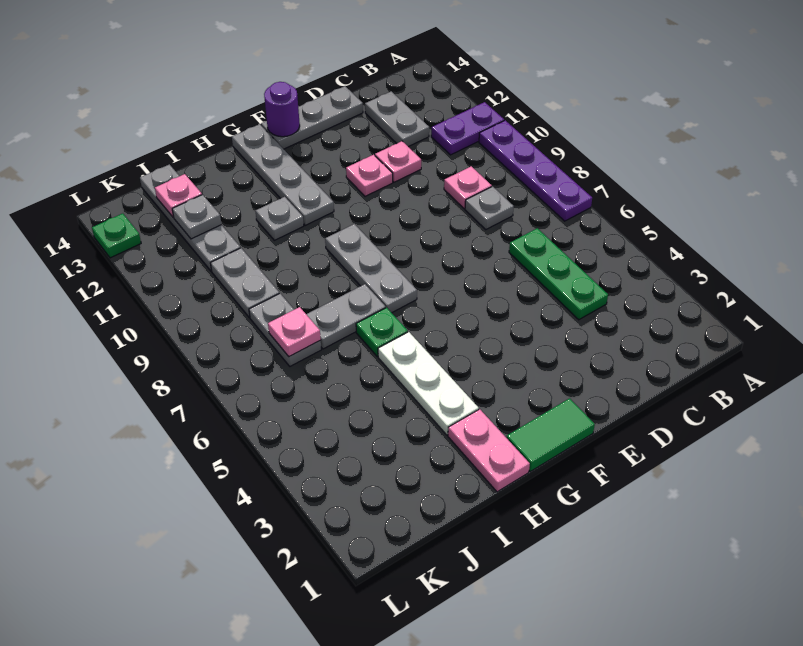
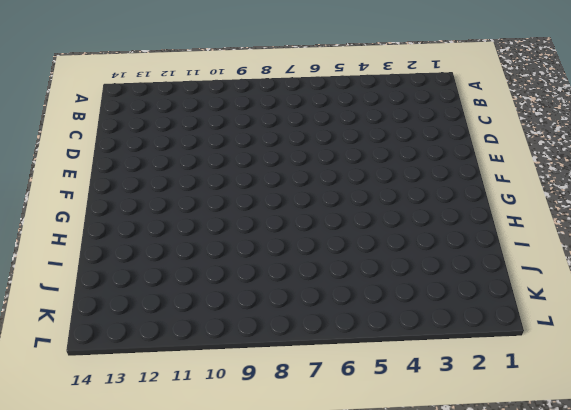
none -> purple 1x4 plate [479,120,592,221]
none -> purple 1x2 plate [431,102,504,155]
none -> green 1x3 plate [509,228,608,320]

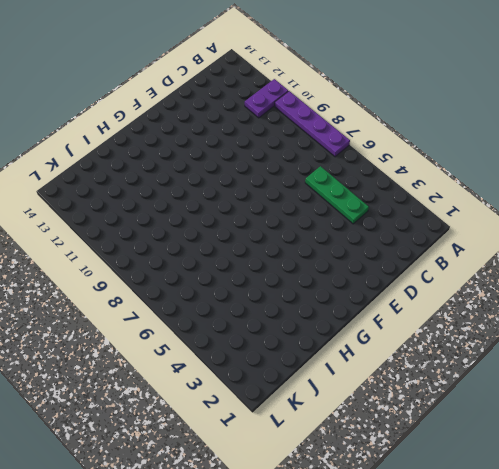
none -> grey 1x1 plate [465,186,514,229]
none -> pink 1x1 plate [444,166,492,209]
none -> grey 1x2 plate [365,91,429,147]

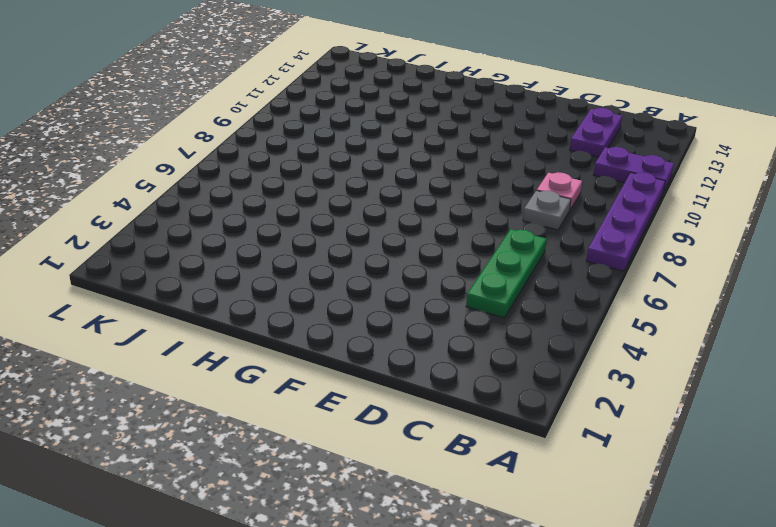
purple 1x2 plate [570,108,622,157] -> grey 1x2 plate [365,91,429,147]
none -> pink 1x1 plate [375,141,421,182]
none -> grey 1x3 plate [261,86,363,149]
none -> pink 1x1 plate [346,155,393,196]

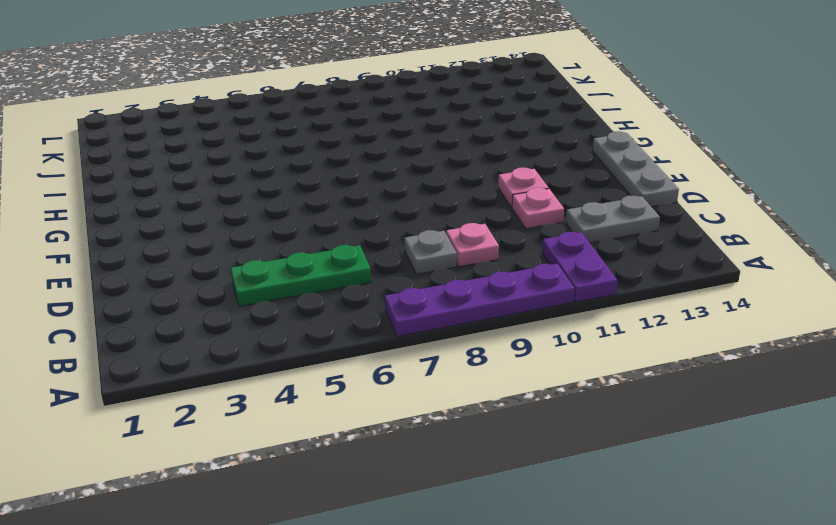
none -> green 1x2 tile [506,398,595,471]
none -> grey 1x3 plate [325,224,417,313]
none -> grey 1x4 plate [232,124,334,225]

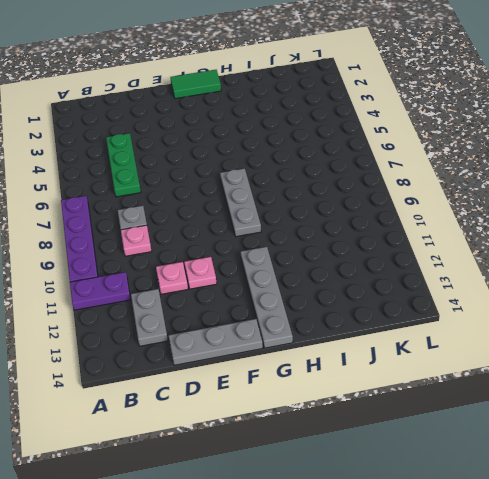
none -> pink 1x2 plate [448,409,530,492]
none -> white 1x3 plate [378,332,479,435]
none -> green 1x1 plate [356,308,408,356]

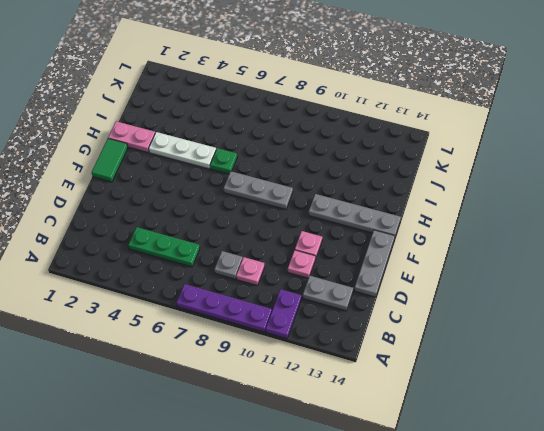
none -> grey 1x2 plate [306,284,386,349]
none -> grey 1x1 plate [256,197,304,240]
none -> grey 1x2 plate [249,293,321,366]

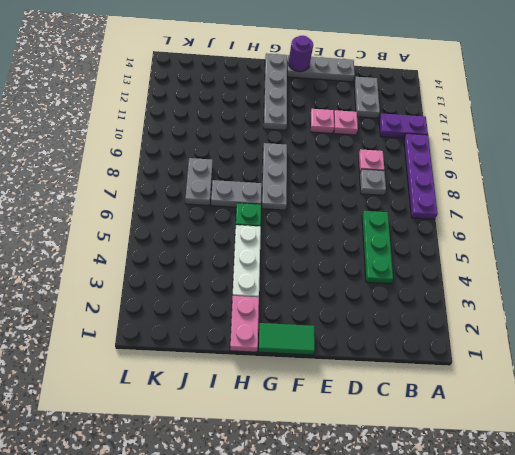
none -> grey 1x1 plate [256,197,304,240]
none -> grey 1x2 plate [210,248,279,317]
none -> grey 1x4 plate [140,164,240,271]

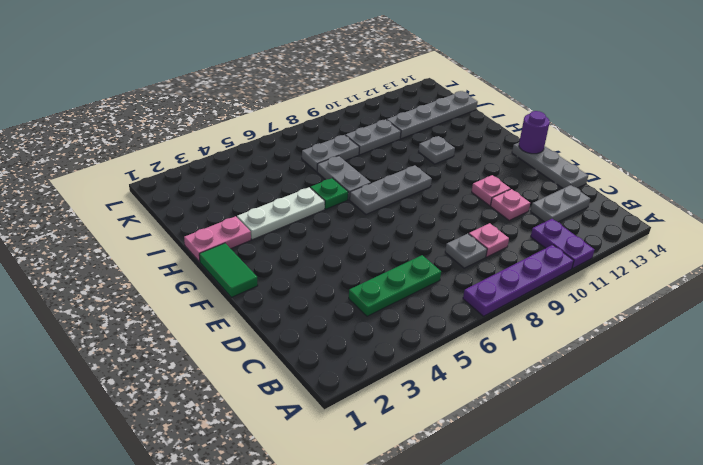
none -> grey 1x4 plate [232,124,334,225]
none -> green 1x1 plate [92,213,141,258]
none -> pink 1x1 plate [268,307,321,357]

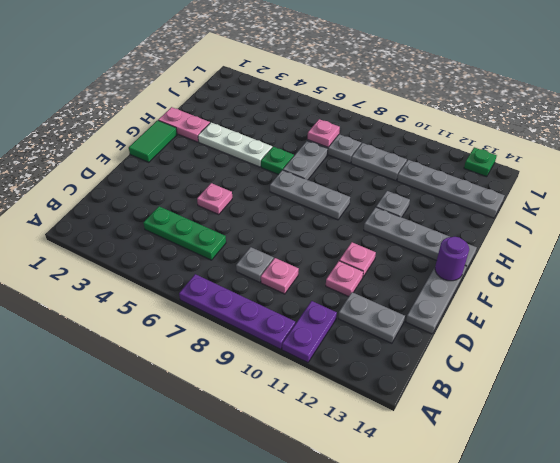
pink 1x1 plate [197,183,232,215] -> pink 1x1 plate moved to [155,174,202,217]
none -> grey 1x1 plate [172,195,221,239]

